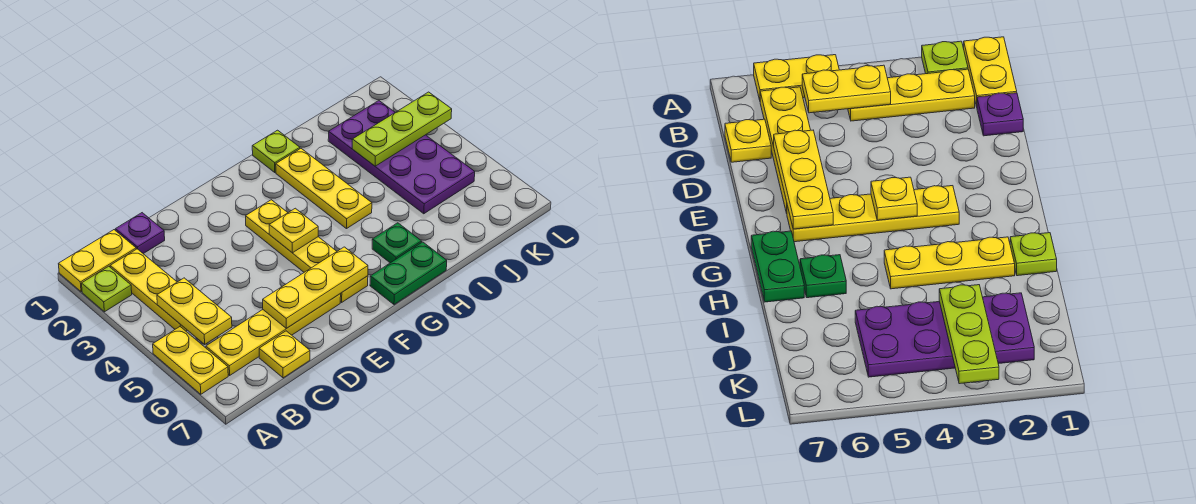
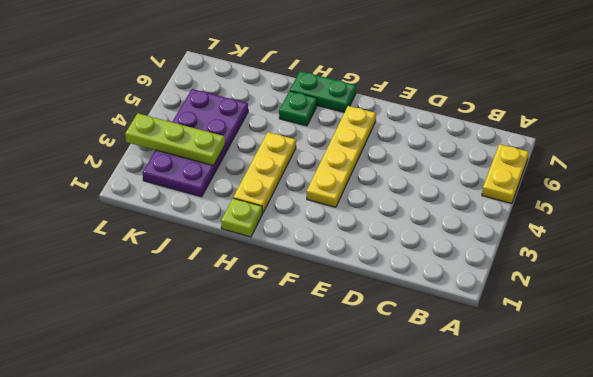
none -> yellow 1x2 plate [59,230,136,292]
none -> lime 1x1 plate [82,266,132,312]
none -> yellow 1x3 plate [110,249,187,331]

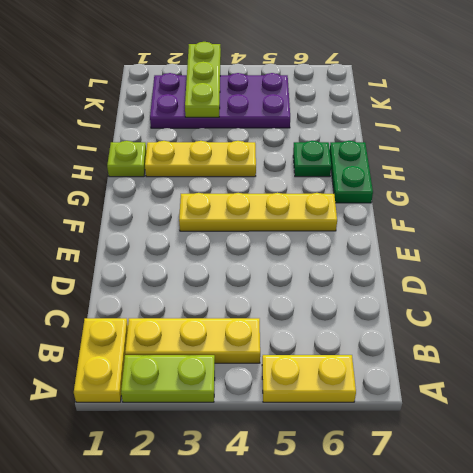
lime 1x2 plate [121,355,215,402] -> lime 1x1 plate [82,266,132,312]
none -> yellow 1x4 plate [206,294,341,375]
none -> purple 1x1 plate [115,213,165,254]
none -> yellow 1x1 plate [259,331,310,378]

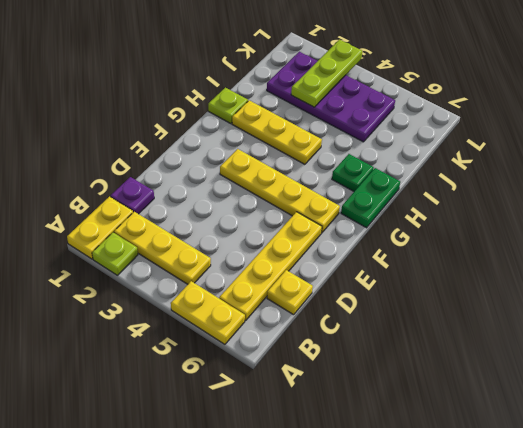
none -> yellow 1x2 plate [157,278,232,344]
none -> yellow 1x3 plate [263,247,368,328]
none -> yellow 1x1 plate [269,208,318,253]

